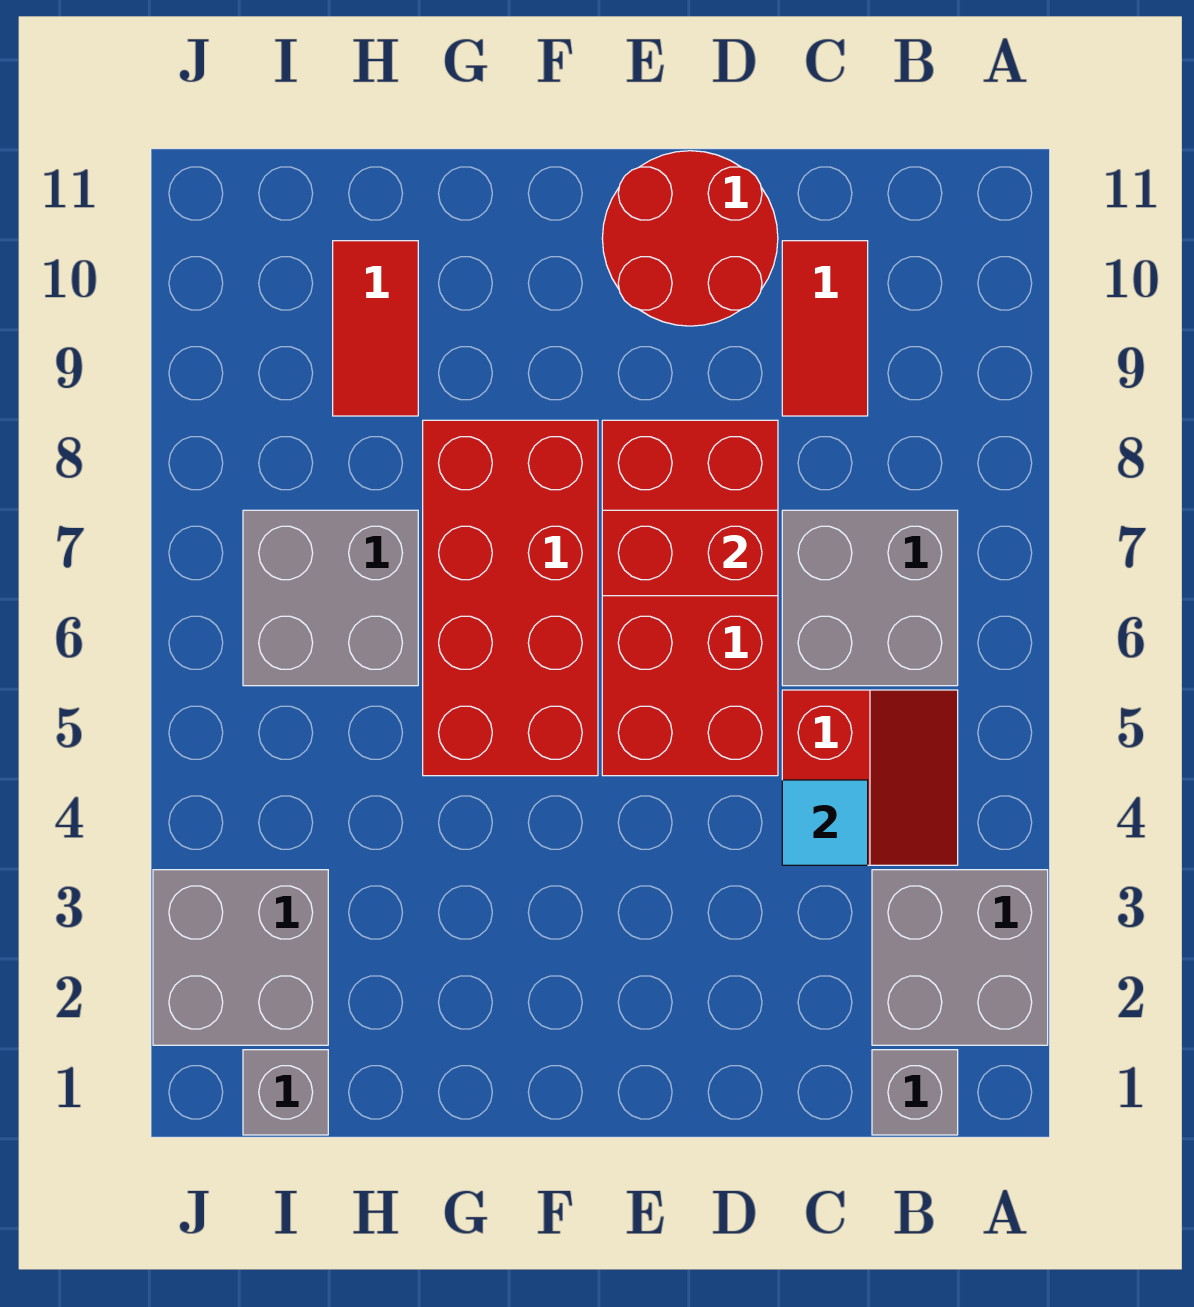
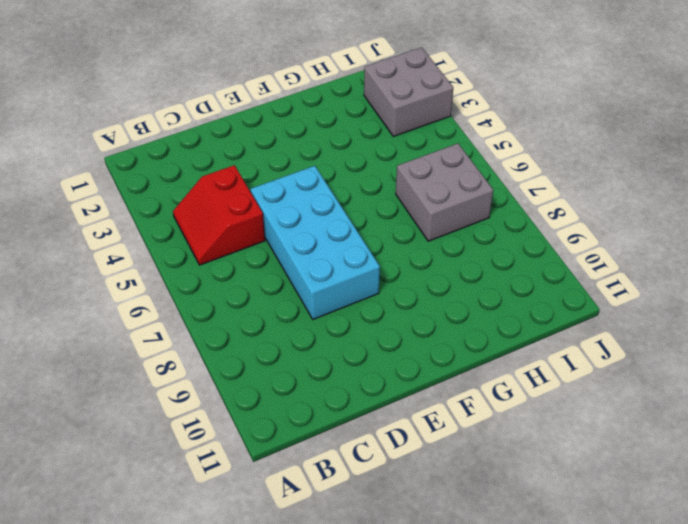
cyan 2x4 brick [251,166,380,319] -> red 2x4 brick [602,420,778,776]
none -> grey 2x2 brick [872,870,1048,1045]
none -> grey 1x1 brick [872,1050,958,1135]
none -> grey 2x2 brick [782,510,958,686]

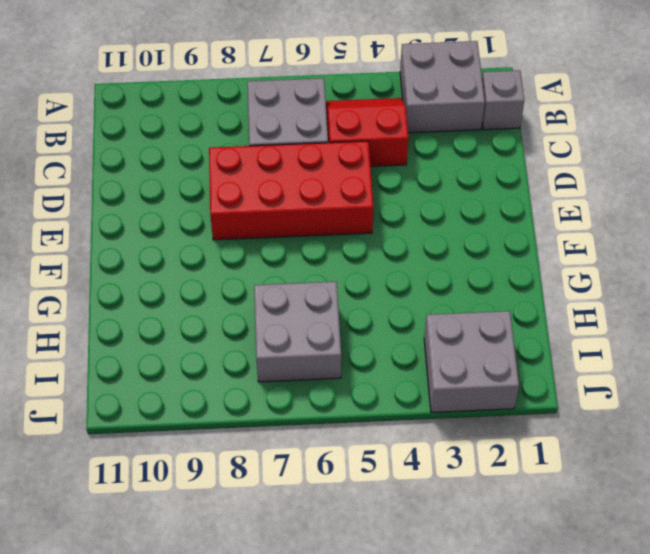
none -> red 1x2 tile [782,241,868,416]
none -> red 2x2 round brick [602,151,778,326]
none -> red 2x4 brick [423,420,598,776]

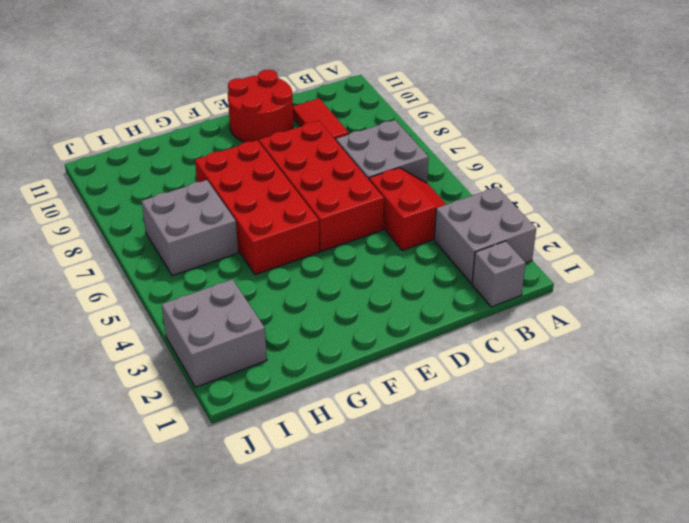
none -> red 1x2 tile [333,241,418,416]
none -> grey 1x1 brick [243,1050,328,1135]
none -> cyan 1x1 tile [782,780,868,865]

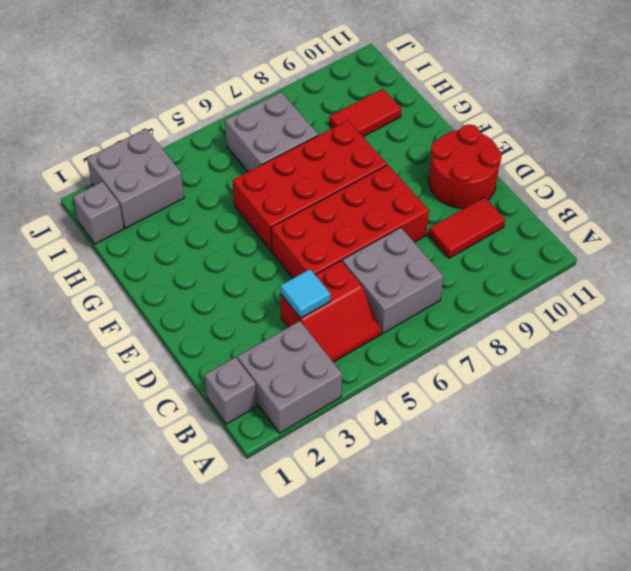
none -> red 1x2 brick [602,510,778,596]

